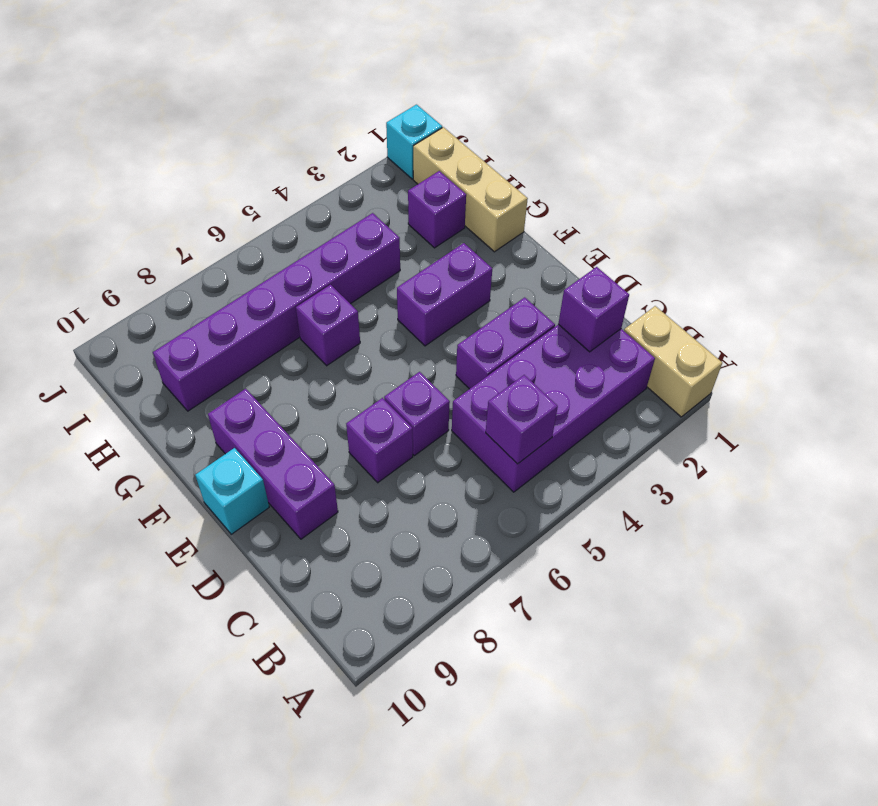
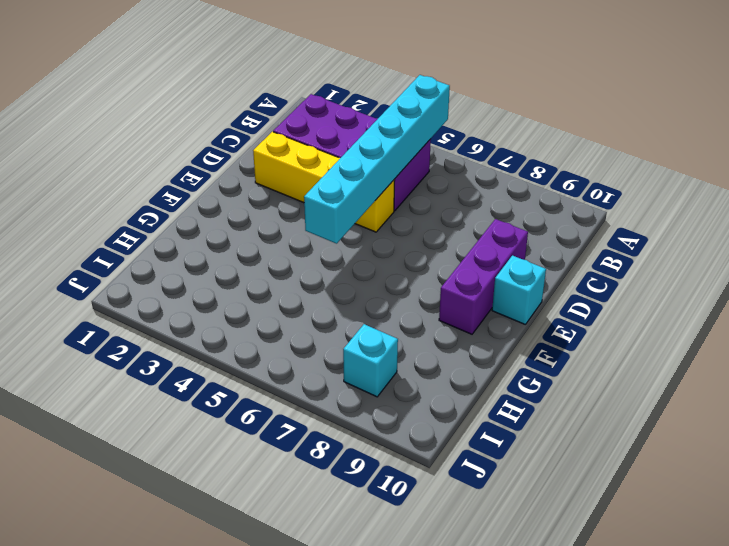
cyan 1x6 brick [304,75,450,244] -> purple 1x1 brick [486,375,558,464]
yellow 1x4 brick [253,132,395,232] -> purple 1x2 brick [456,297,555,389]
cyan 1x1 brick [343,324,398,397] -> cyan 1x1 brick moved to [386,105,442,179]
none -> tan 1x2 brick [624,306,722,417]
none -> purple 1x1 brick [384,372,450,456]
none -> purple 1x1 brick [346,398,413,483]

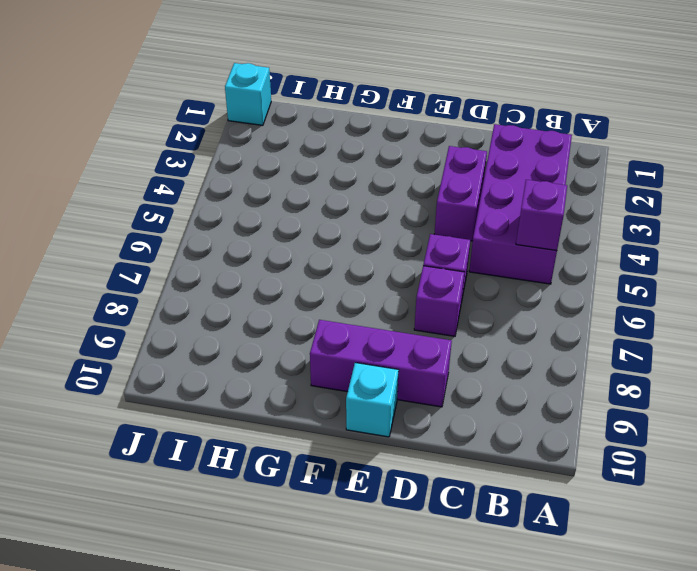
none -> tan 1x2 brick [624,306,722,417]
none -> purple 1x2 brick [397,243,492,346]
none -> tan 1x3 brick [413,127,528,252]

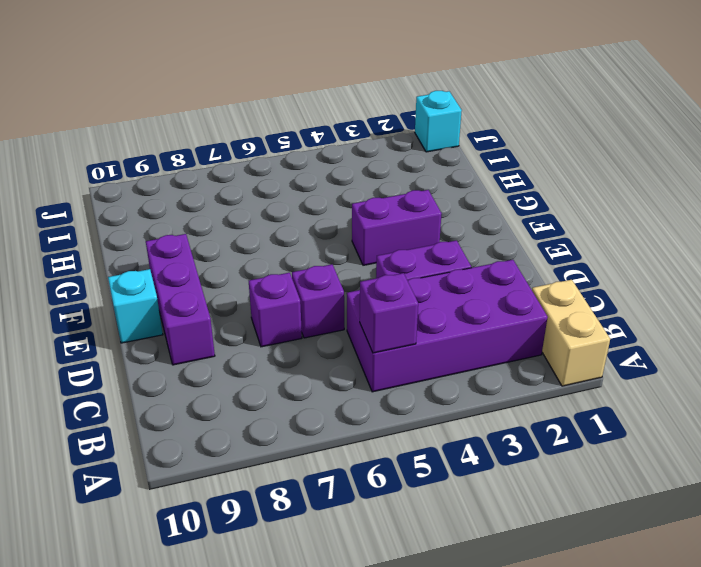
none -> tan 1x3 brick [413,127,528,252]
none -> purple 1x1 brick [296,285,360,366]
none -> purple 1x1 brick [408,171,466,248]

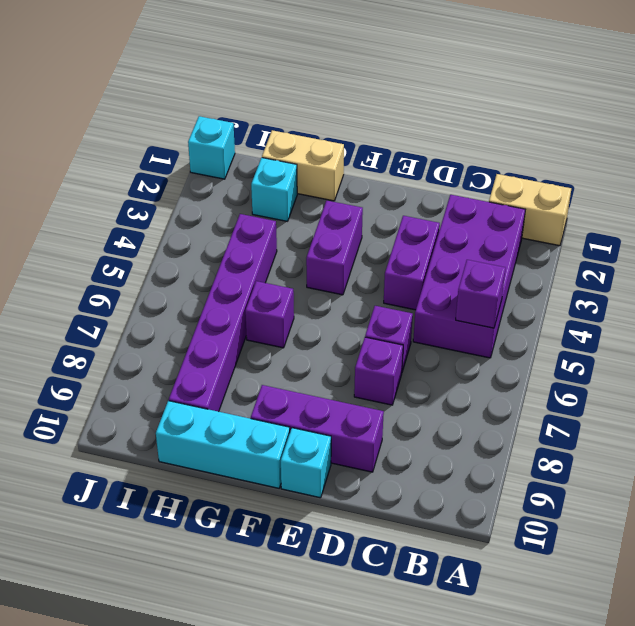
cyan 1x3 brick [156,401,290,488] -> none
tan 1x2 brick [262,130,344,201] -> tan 1x3 brick [413,127,528,252]
cyan 1x1 brick [251,158,297,221] -> purple 1x1 brick [408,171,466,248]
none -> purple 1x1 brick [558,267,629,352]

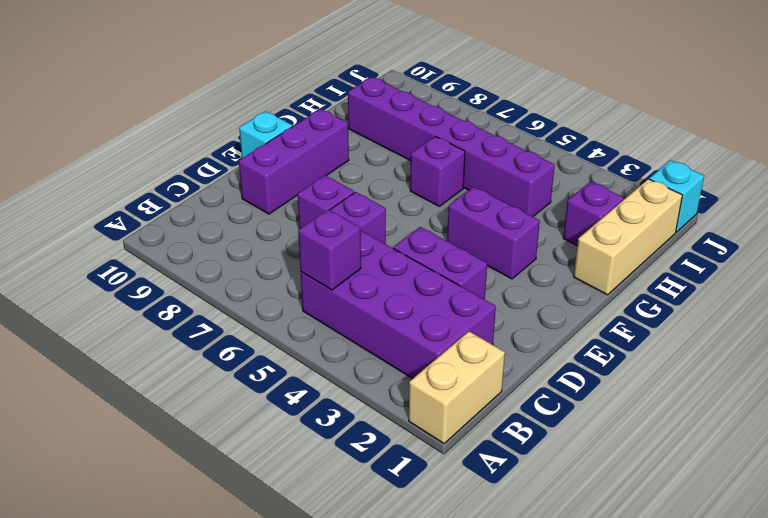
none -> purple 1x1 brick [558,267,629,352]

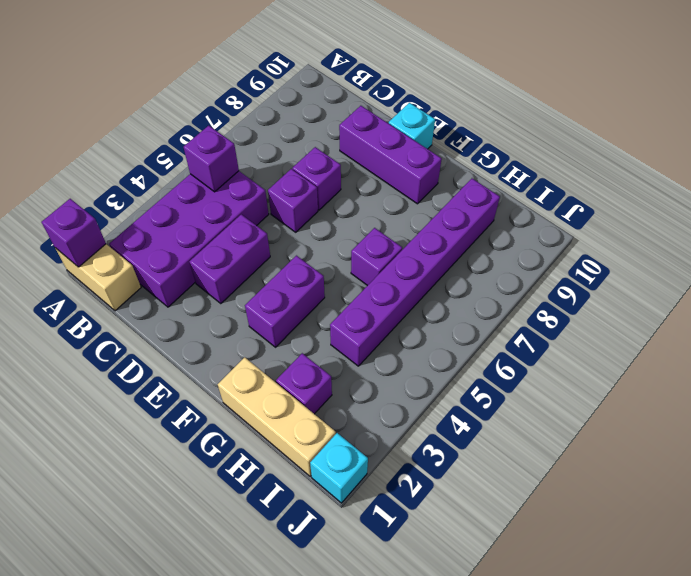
purple 1x1 brick [42,199,106,267] -> purple 1x1 brick moved to [558,267,629,352]

